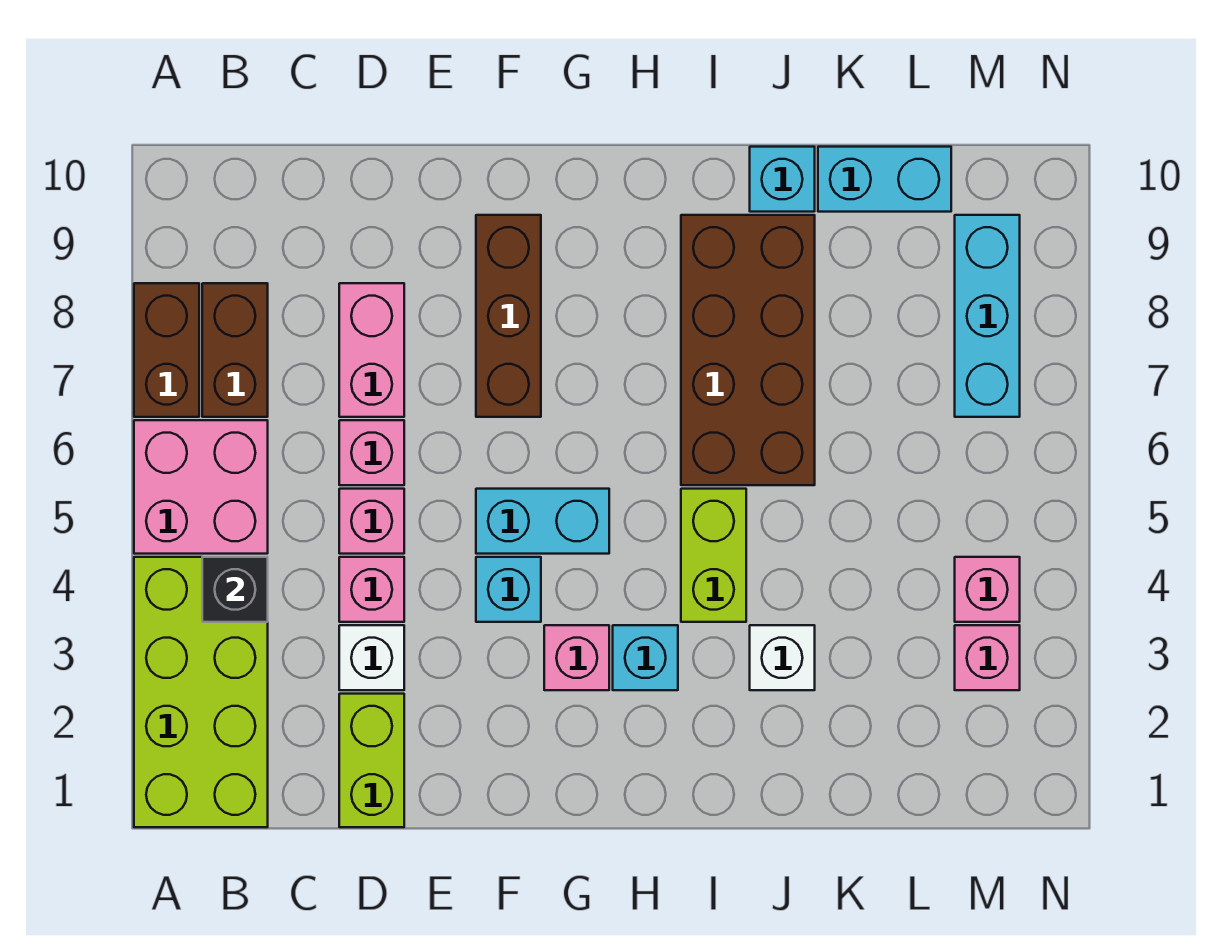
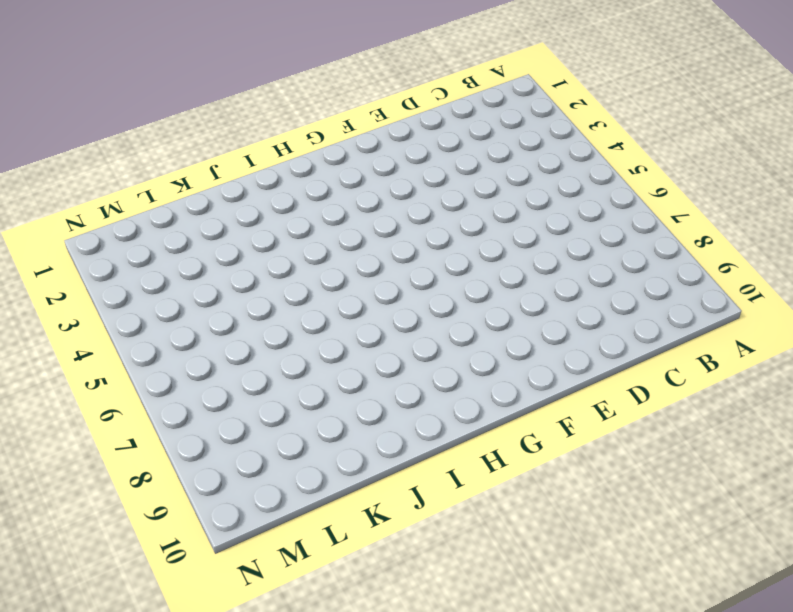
none -> lime 2x4 brick [134,557,268,827]
none -> pink 2x2 brick [134,420,268,554]
none -> brown 1x2 brick [134,283,199,417]

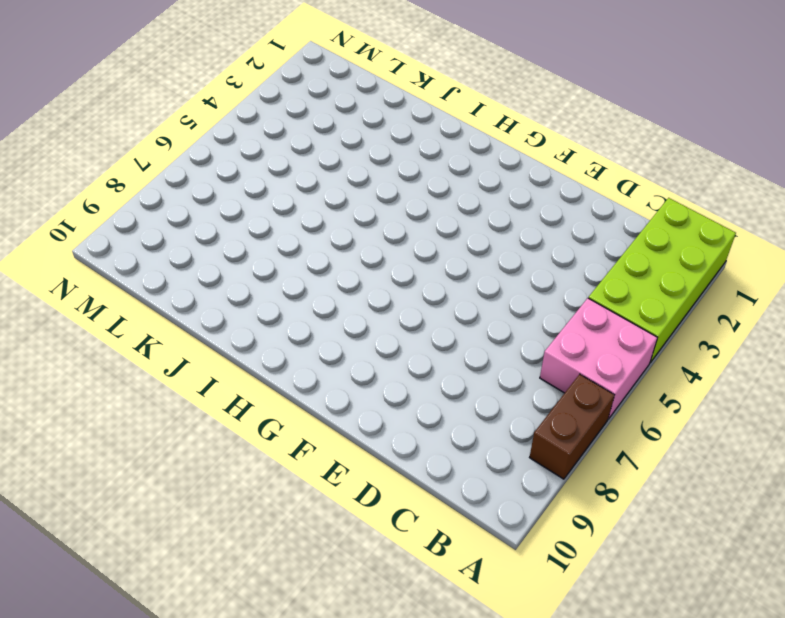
none -> brown 1x2 brick [202,283,268,417]
none -> lime 1x2 brick [339,694,404,827]
none -> white 1x1 brick [339,625,404,690]

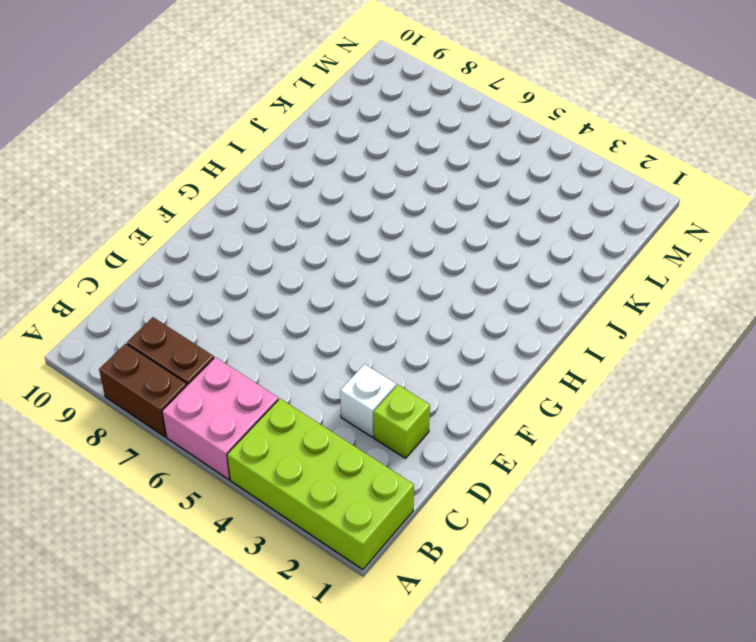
lime 1x1 brick [374,385,430,458] -> lime 1x2 brick [339,694,404,827]
none -> pink 1x1 brick [339,557,404,622]
none -> pink 1x1 brick [339,489,404,554]
none -> pink 1x1 brick [339,420,404,485]

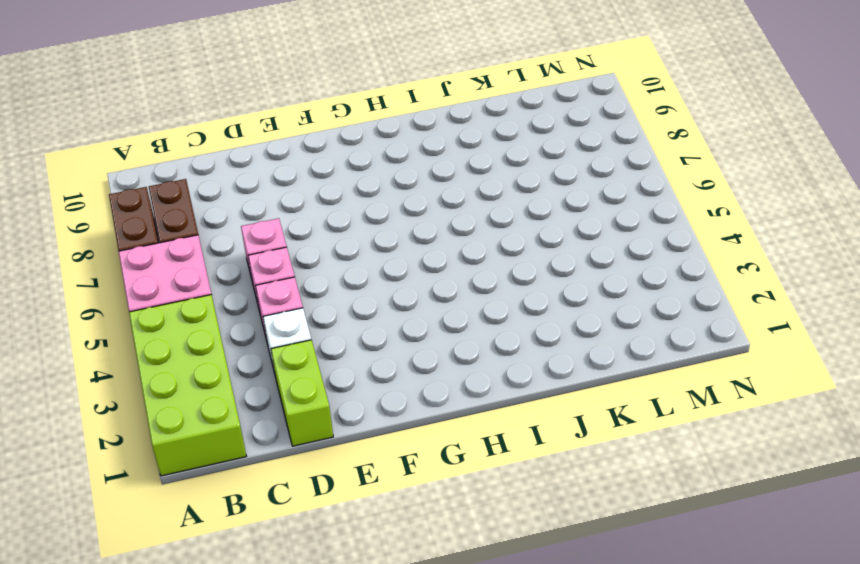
none -> pink 1x2 brick [339,283,404,417]
none -> cyan 1x1 brick [476,557,541,622]
none -> cyan 1x2 brick [476,489,609,554]

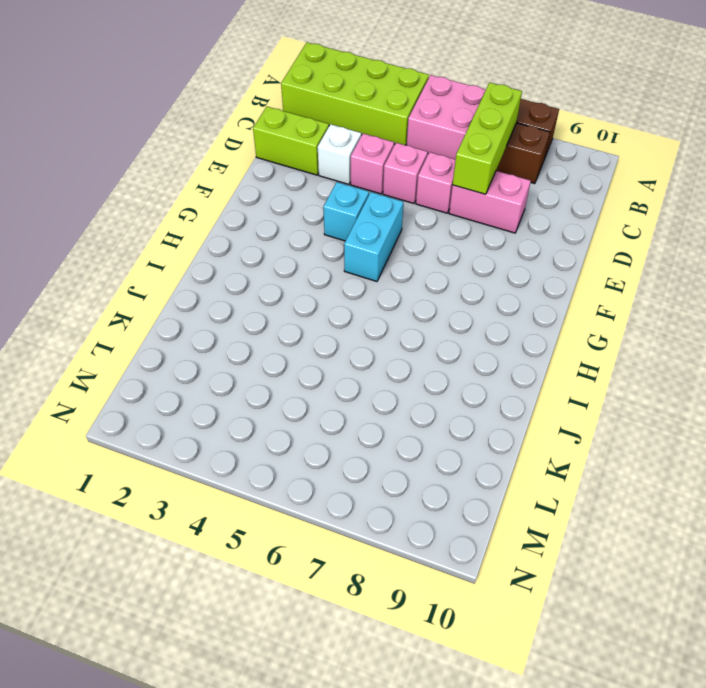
lime 1x3 brick [453,82,522,194] -> none
none -> brown 1x3 brick [476,215,541,417]
none -> pink 1x1 brick [544,625,609,690]
none -> cyan 1x1 brick [613,625,678,690]

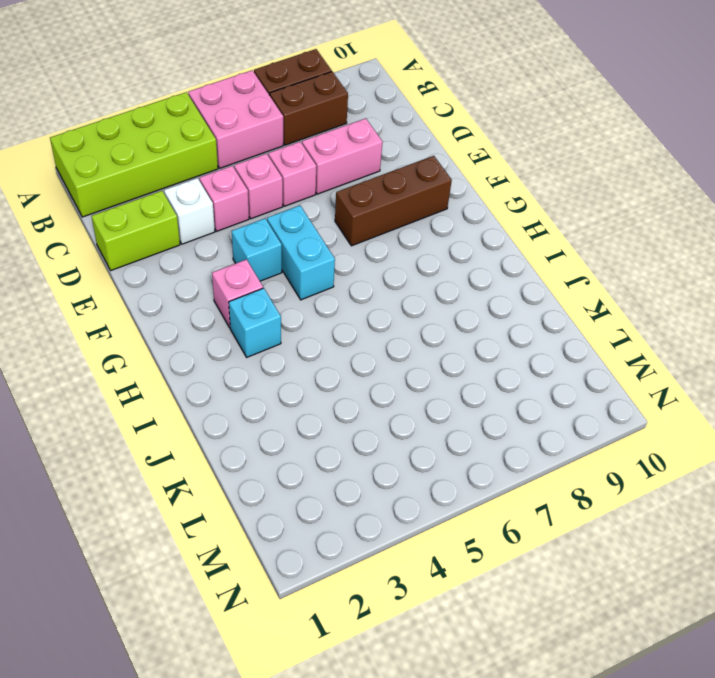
none -> lime 1x2 brick [681,489,746,622]
none -> brown 2x4 brick [681,215,815,485]
none -> white 1x1 brick [750,625,815,690]

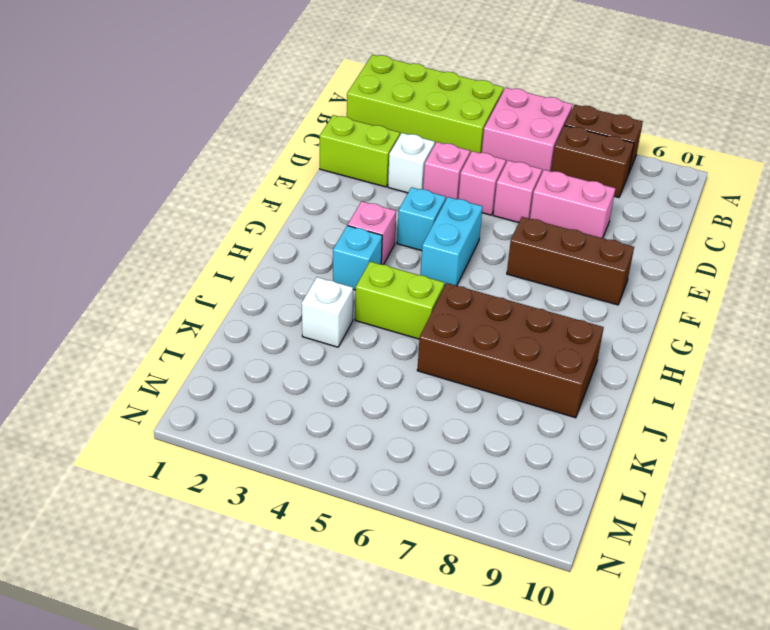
none -> cyan 1x1 brick [750,147,815,212]
none -> cyan 1x2 brick [818,147,951,212]
none -> pink 1x1 brick [955,625,1020,690]

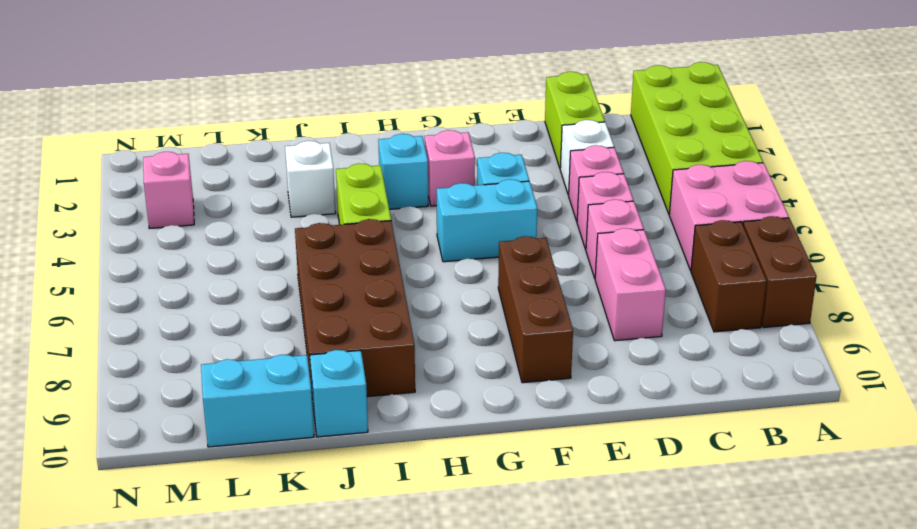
none -> pink 1x1 brick [955,557,1020,622]
none -> cyan 1x3 brick [955,215,1020,417]
none -> black 1x1 brick [202,557,268,622]

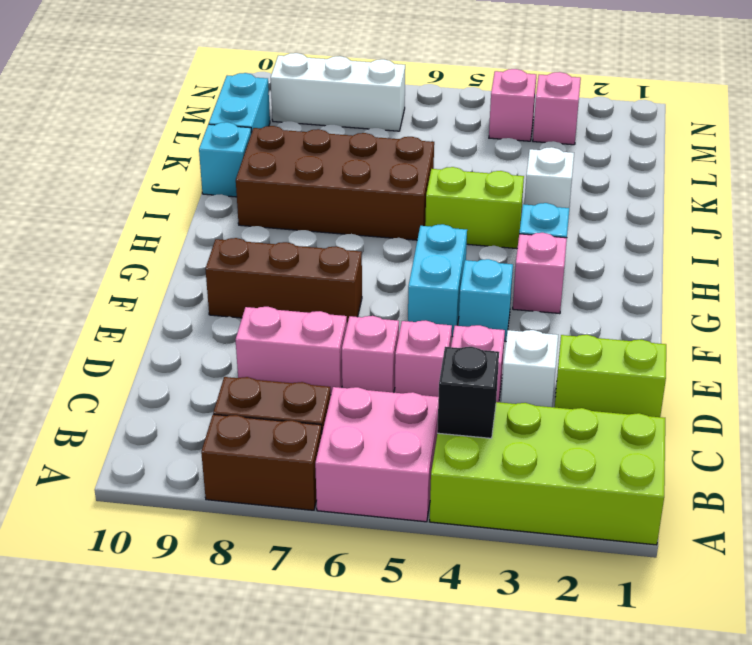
white 1x3 brick [271,53,405,131] -> cyan 1x3 brick [955,215,1020,417]

